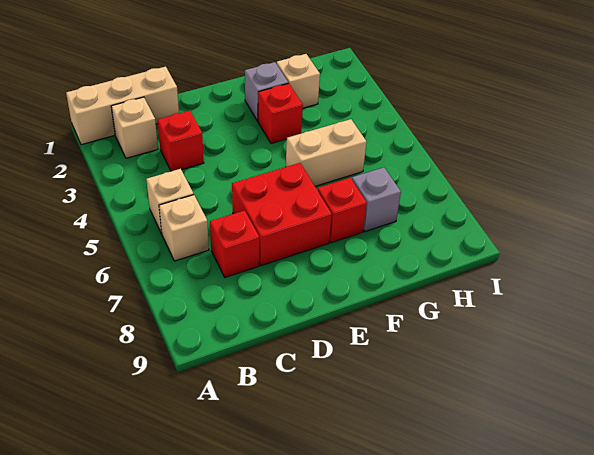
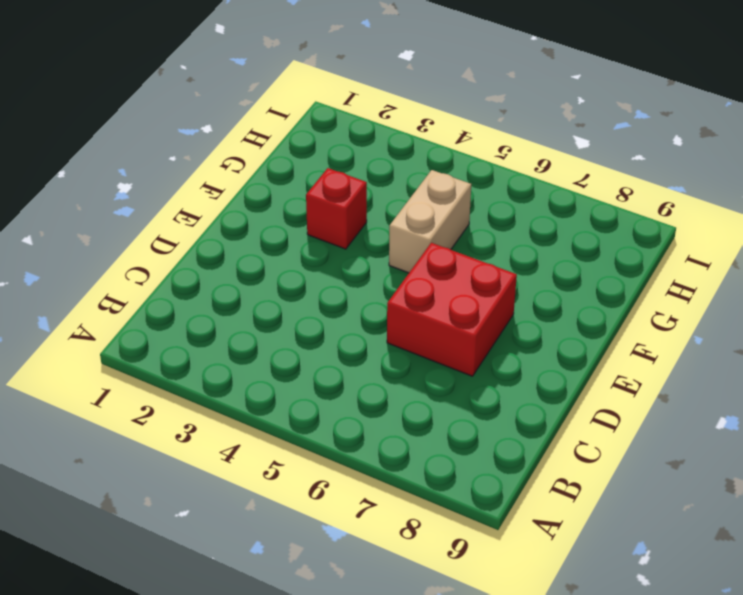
none -> tan 1x3 brick [66,67,179,145]
none -> tan 1x1 brick [111,97,158,158]
none -> tan 1x1 brick [146,169,194,234]

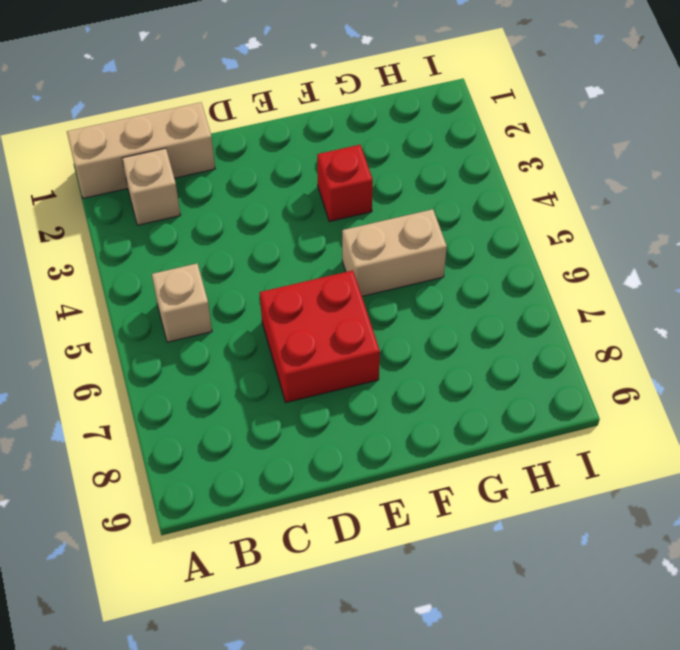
none -> tan 1x1 brick [159,195,209,261]
none -> red 1x1 brick [158,111,204,171]
none -> red 1x1 brick [210,210,259,277]

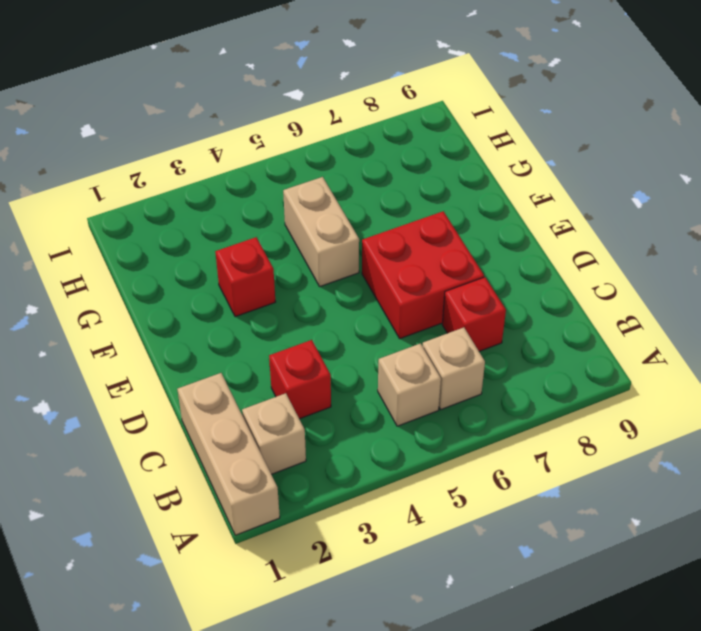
none -> grey 1x1 brick [245,62,288,121]
none -> red 1x1 brick [318,178,367,243]
none -> tan 1x1 brick [277,54,320,108]

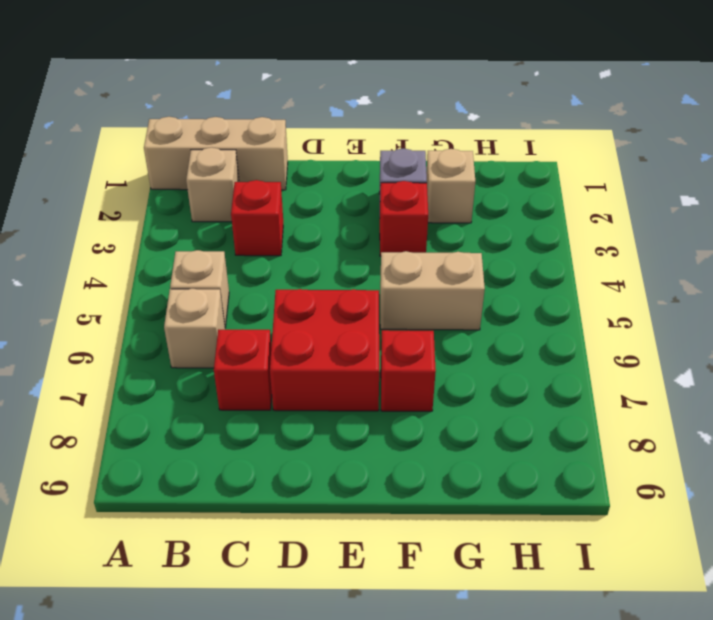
none -> grey 1x1 brick [352,167,401,231]

